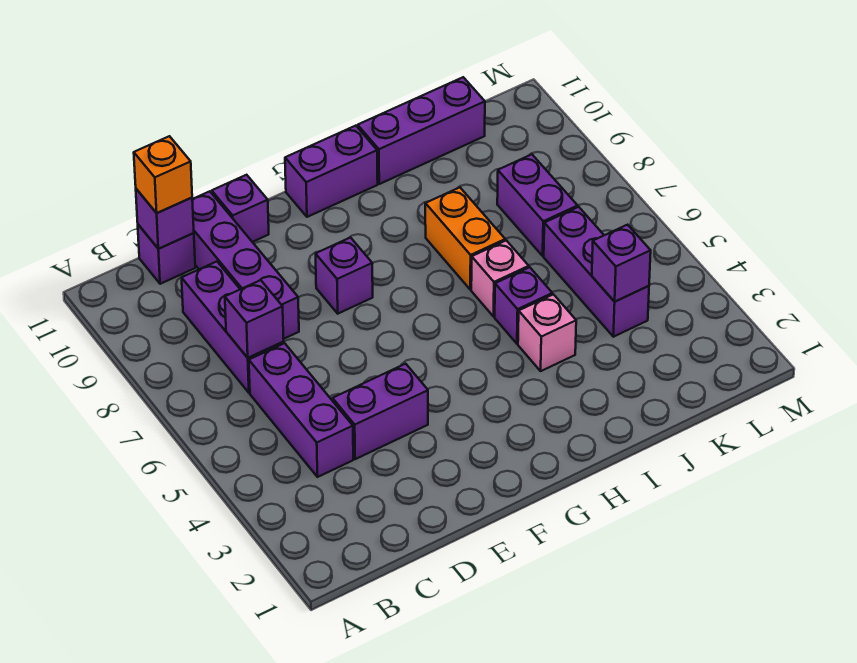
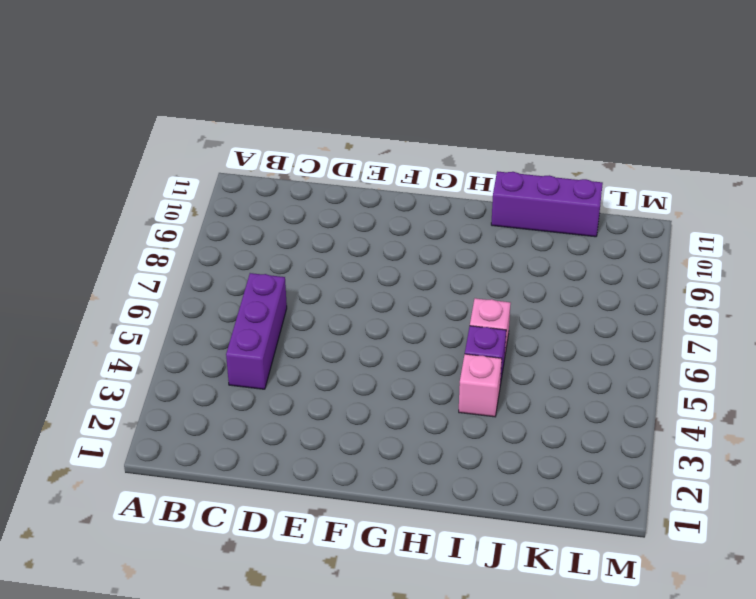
none -> purple 1x3 brick [182,262,284,393]
none -> purple 1x1 brick [138,225,195,284]
none -> purple 1x2 brick [333,364,428,459]

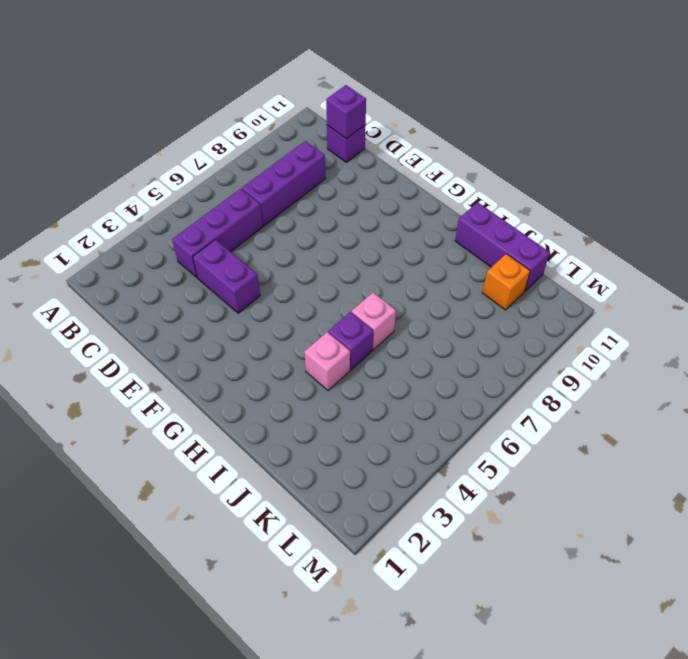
orange 1x1 brick [482,254,530,310] -> orange 1x1 brick moved to [134,136,192,213]
none -> purple 1x4 brick [192,191,299,339]
none -> purple 1x1 brick [212,175,269,242]
none -> purple 1x1 brick [316,238,373,314]

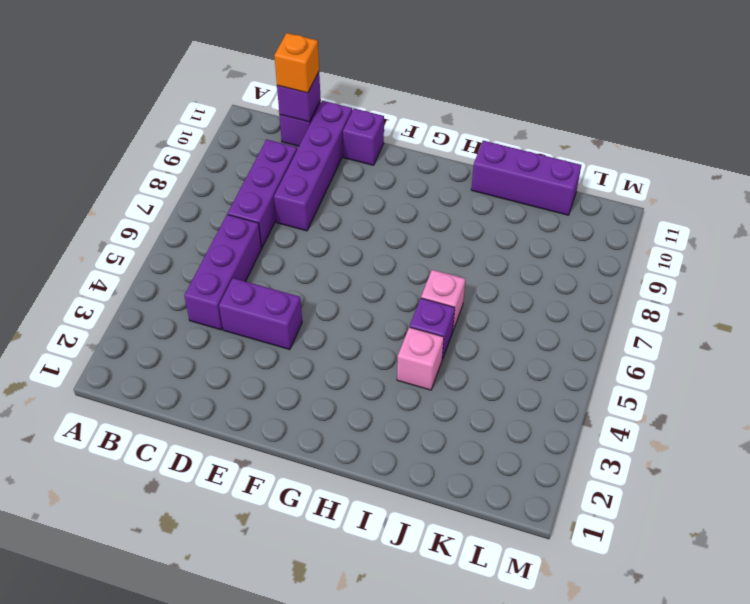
none -> purple 1x1 brick [316,238,373,314]
none -> purple 1x2 brick [285,126,378,217]
none -> orange 1x2 brick [425,187,505,290]

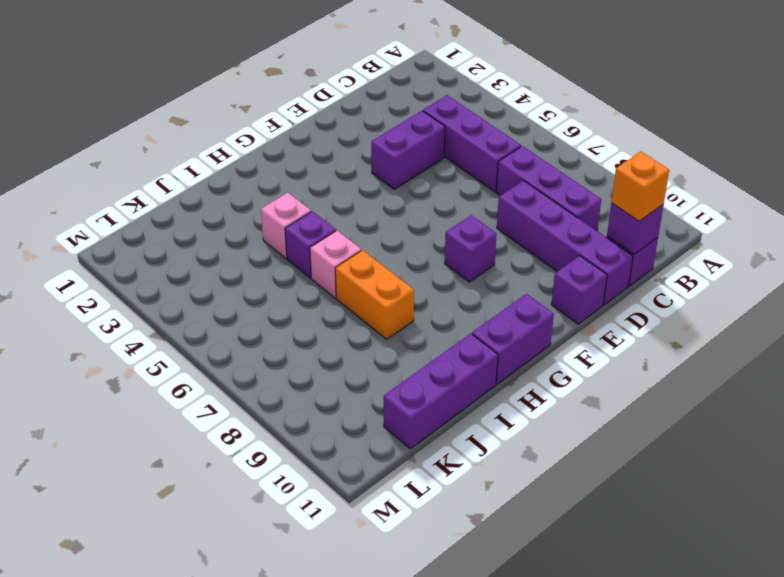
none -> purple 1x3 brick [544,207,649,337]
none -> purple 1x2 brick [497,154,578,256]
none -> purple 1x1 brick [225,280,284,358]

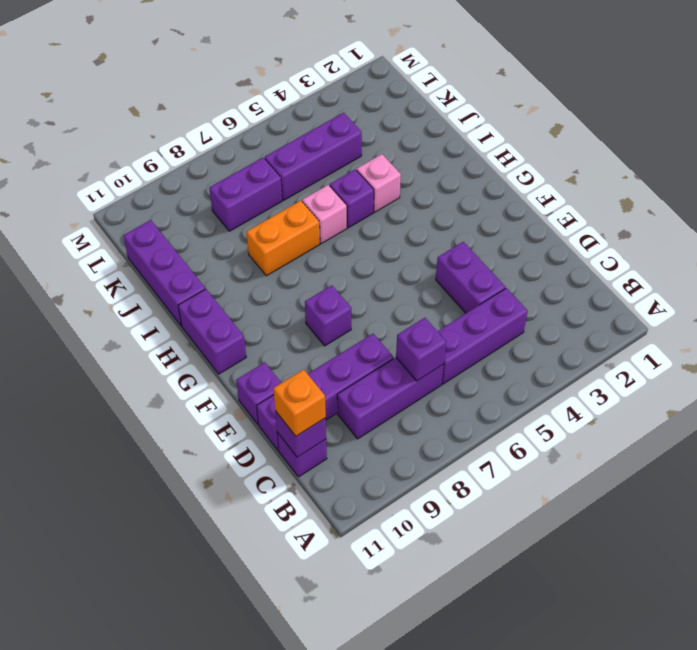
none -> purple 1x1 brick [592,225,651,302]

